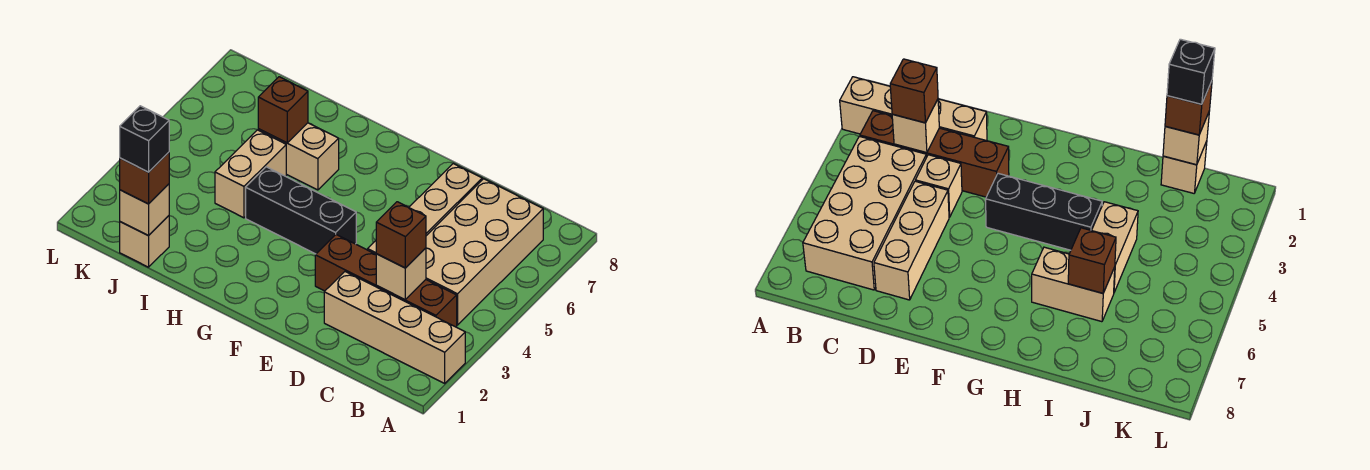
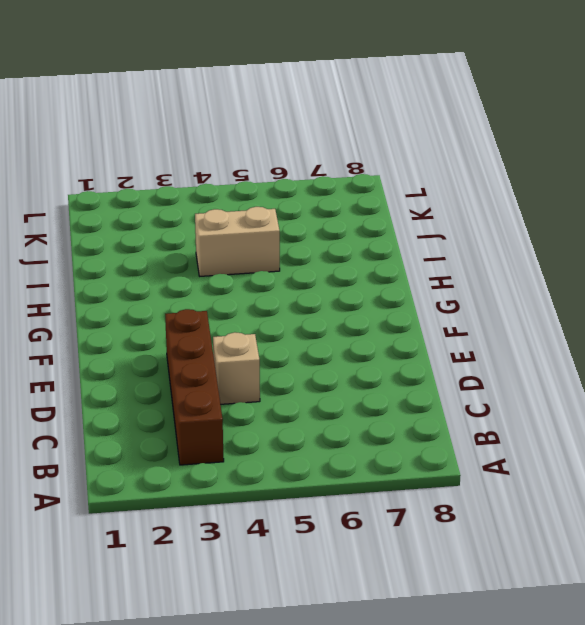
none -> tan 1x4 brick [324,272,465,383]
none -> tan 2x4 brick [426,179,543,325]
none -> tan 1x3 brick [409,163,482,236]

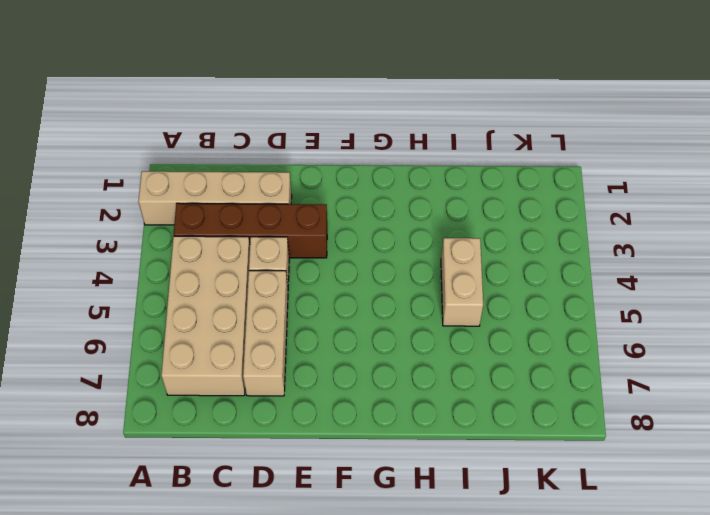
none -> black 1x3 brick [246,167,356,254]
none -> tan 1x2 brick [258,123,339,190]
none -> tan 1x1 brick [120,216,169,267]

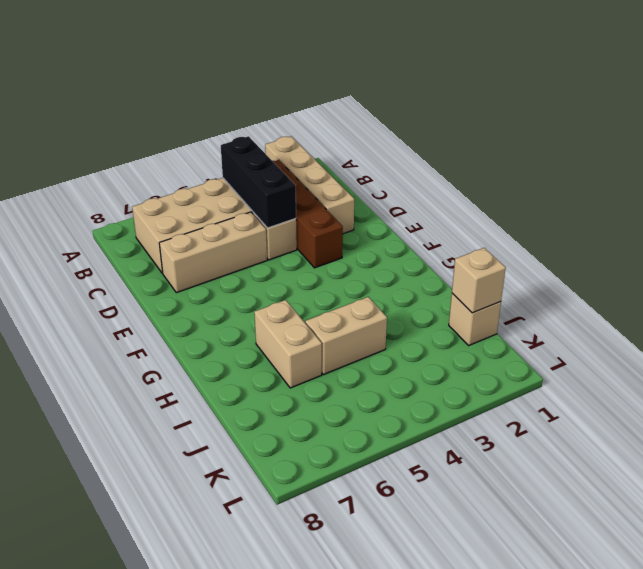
black 1x3 brick [221,136,296,228] -> black 1x3 brick moved to [246,167,356,254]
none -> tan 1x1 brick [376,248,426,300]
none -> brown 1x1 brick [258,77,308,143]
none -> brown 1x1 brick [376,202,426,268]

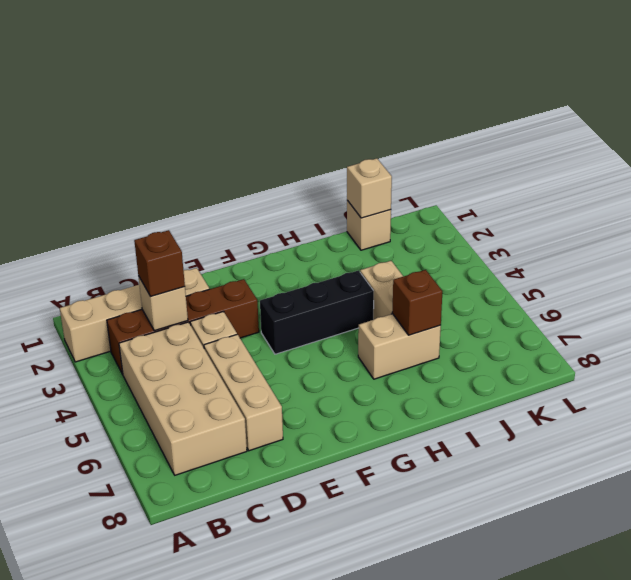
none -> brown 1x1 brick [120,152,169,204]
none -> black 1x1 brick [120,106,169,172]

